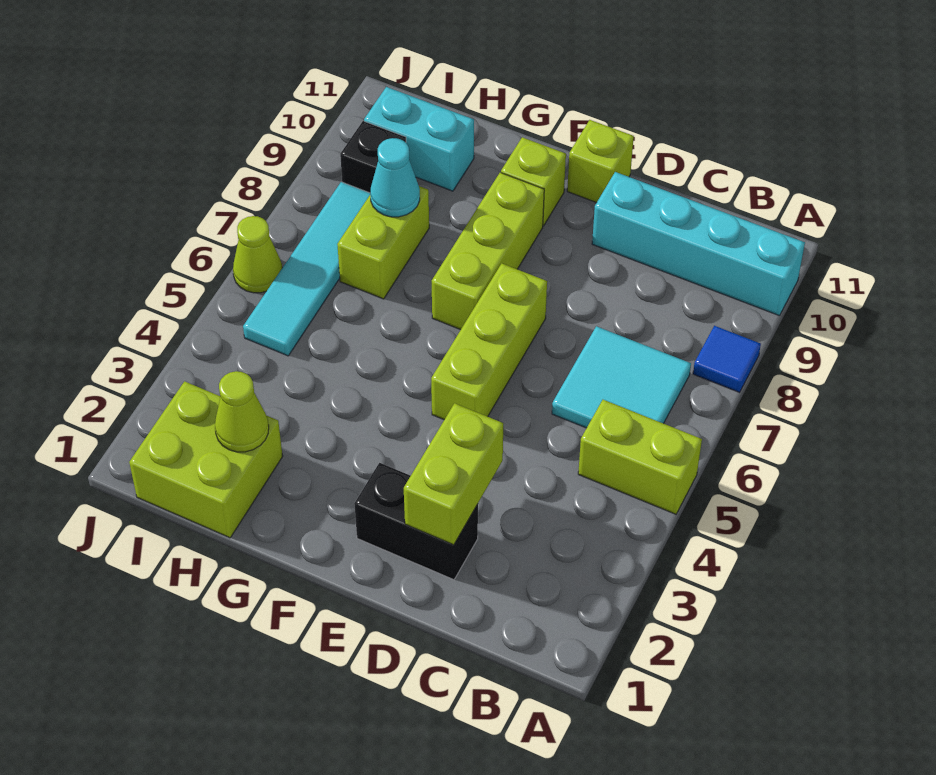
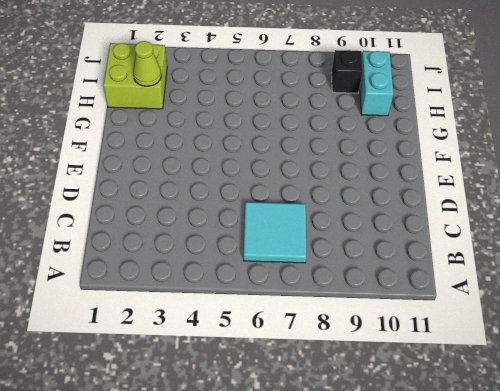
none -> lime 1x2 brick [578,400,702,514]
none -> blue 1x1 tile [693,326,761,392]
none -> cyan 1x4 brick [592,172,805,316]

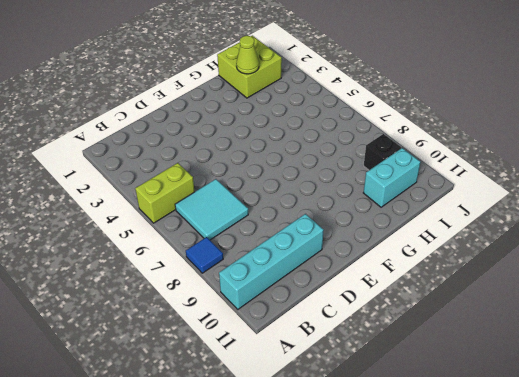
none -> black 1x2 brick [354,463,478,580]
none -> lime 1x3 brick [431,264,547,420]
none -> lime 1x1 brick [567,120,634,203]

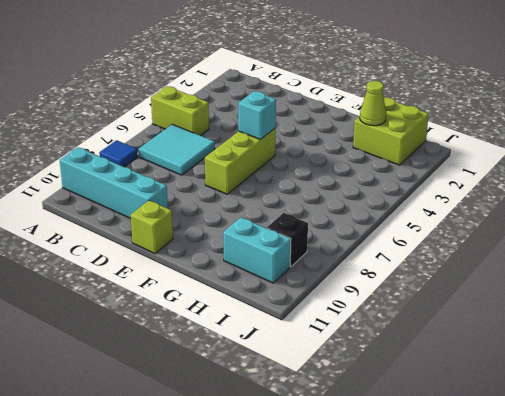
cyan 1x1 brick [238,91,276,140] -> none
none -> black 1x2 brick [354,463,478,580]
none -> lime 1x3 brick [432,173,544,330]
none -> lime 1x1 brick [501,137,566,226]

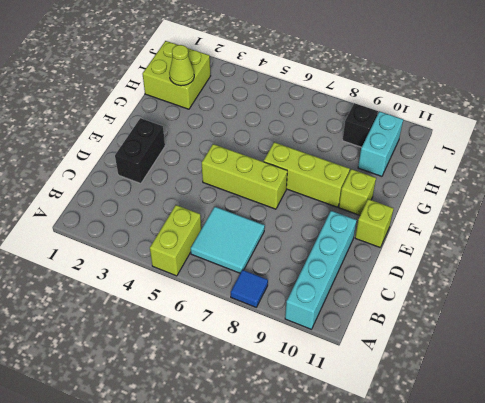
none -> lime 1x2 brick [337,186,429,299]
none -> cyan 1x4 tile [243,182,370,356]
none -> lime 1x1 cone [233,216,282,293]

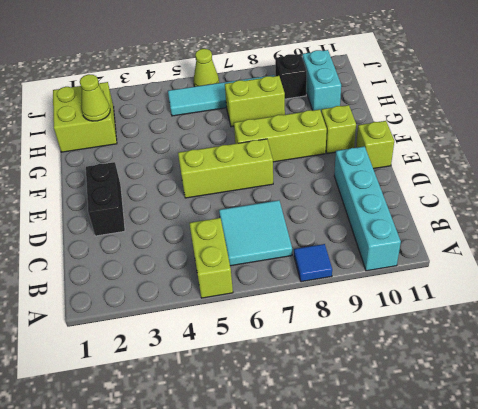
none -> lime 1x2 brick [404,403,503,545]
none -> cyan 1x1 cone [370,138,420,217]

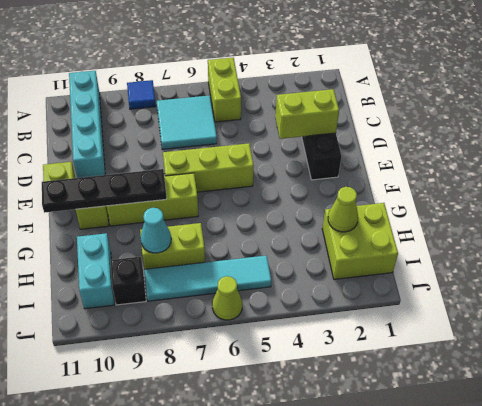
black 1x4 plate [42,169,167,213] -> none

